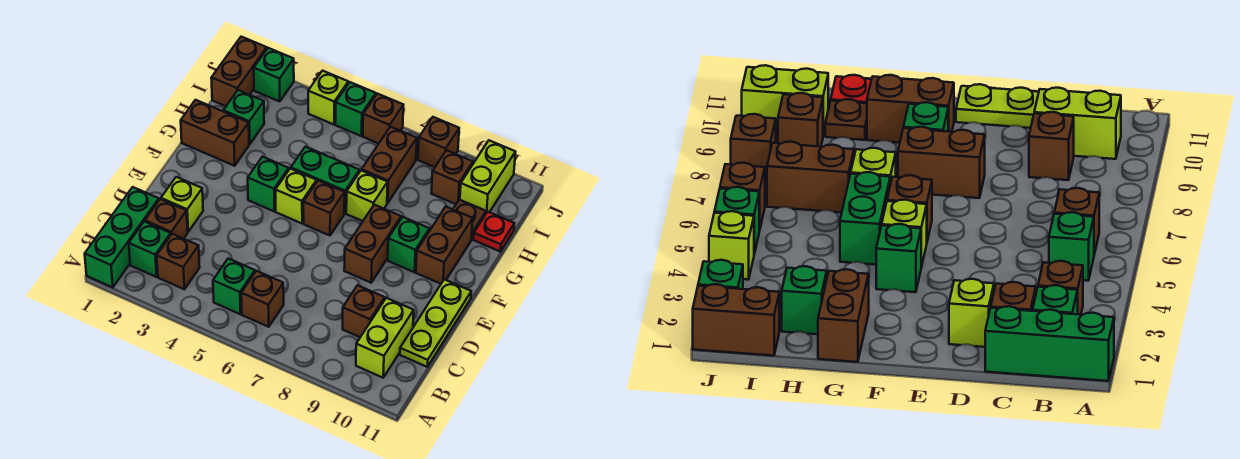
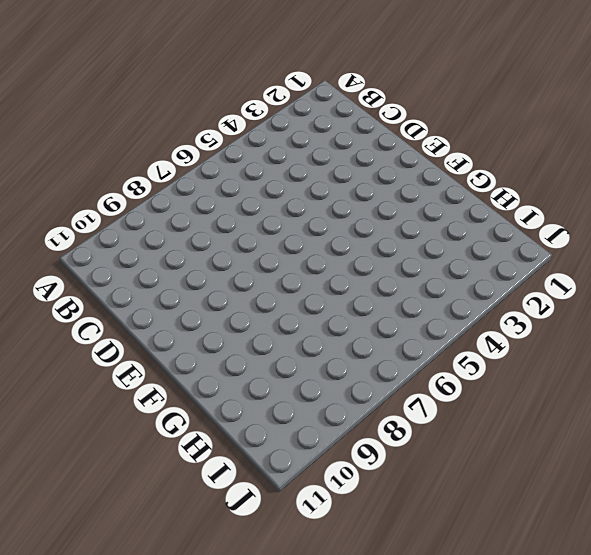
none -> green 1x3 brick [85,187,159,288]
none -> green 1x1 brick [129,222,171,277]
none -> brown 1x1 brick [157,234,200,289]
none -> green 1x1 brick [213,258,255,314]

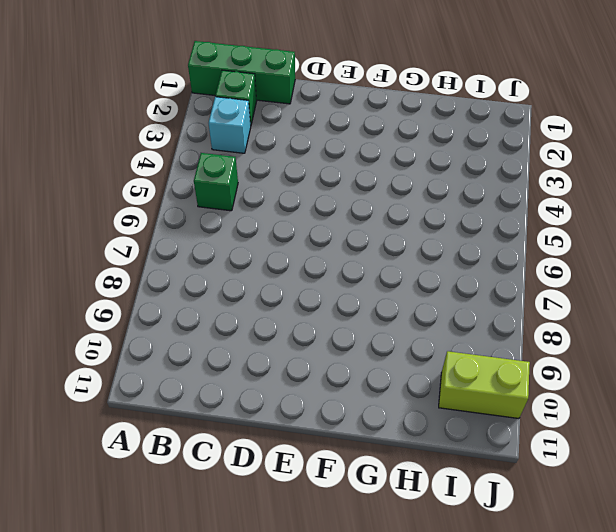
cyan 1x1 brick [209,97,251,153] -> brown 1x1 brick [157,234,200,289]
none -> brown 1x1 brick [241,271,284,327]
none -> lime 1x2 brick [356,298,414,378]
none -> brown 1x1 brick [145,199,188,239]
none -> brown 1x1 brick [343,285,385,337]

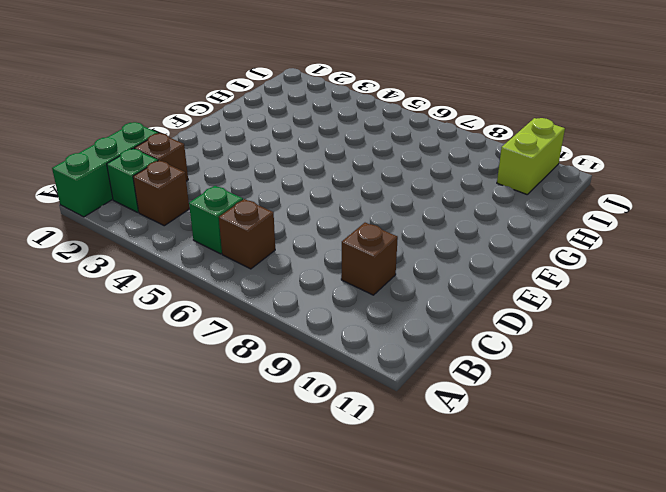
none -> lime 1x2 brick [356,298,414,378]
none -> lime 1x3 plate [400,279,471,367]
none -> lime 1x1 brick [161,177,203,232]
none -> brown 1x2 brick [344,205,401,283]

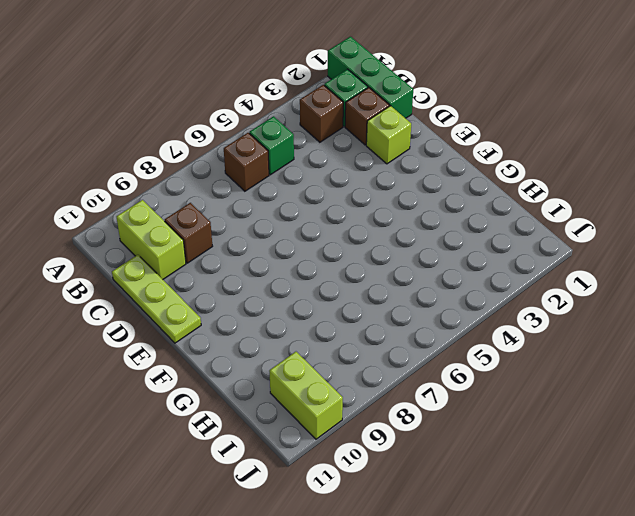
none -> brown 1x2 brick [344,205,401,283]
none -> green 1x1 brick [248,157,289,211]
none -> lime 1x1 brick [276,168,317,223]
none -> brown 1x1 brick [303,181,345,236]

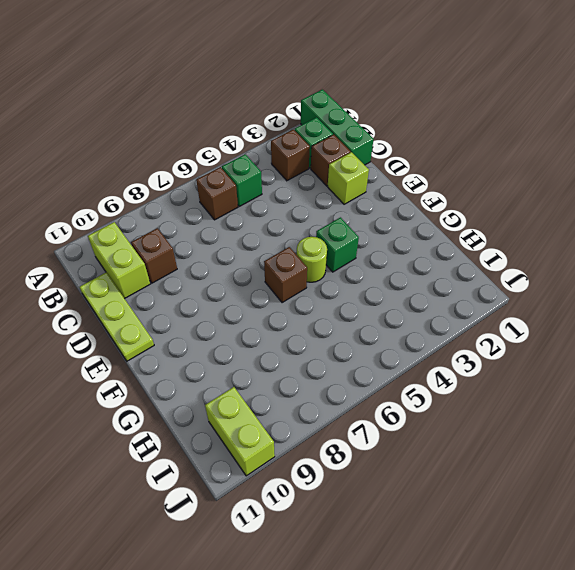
lime 1x1 round brick [297,237,327,282] -> lime 1x1 brick [276,168,317,223]
none -> brown 1x2 brick [344,205,401,283]
none -> green 1x1 brick [388,217,430,272]
none -> brown 1x2 brick [416,207,473,284]
none -> brown 1x2 brick [181,100,249,166]

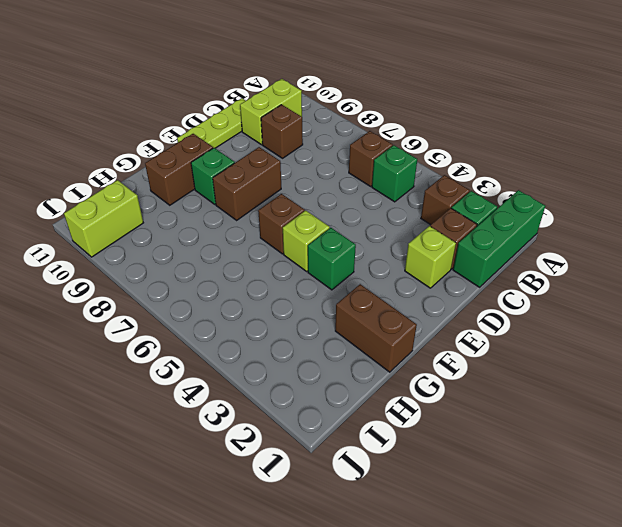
none -> green 1x2 brick [291,147,360,213]
none -> lime 1x1 brick [346,170,388,221]
none -> green 1x1 brick [223,90,264,144]
none -> brown 1x2 brick [362,127,417,203]

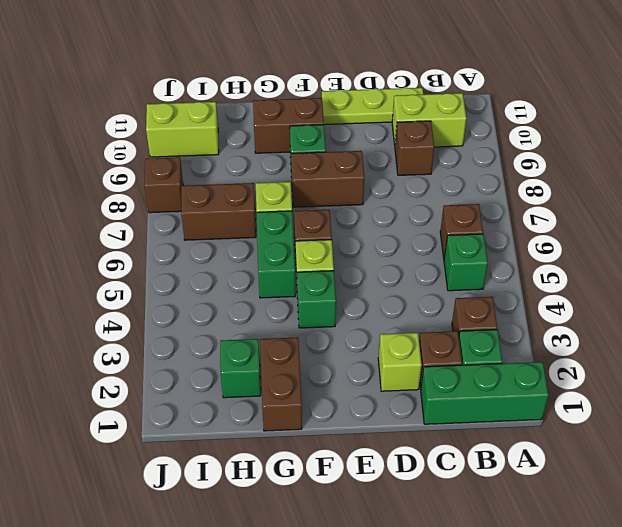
none -> brown 1x1 plate [453,200,486,239]
none -> red 1x1 plate [473,212,514,251]
none -> brown 1x2 brick [211,37,267,106]
none -> brown 1x1 brick [431,150,473,204]

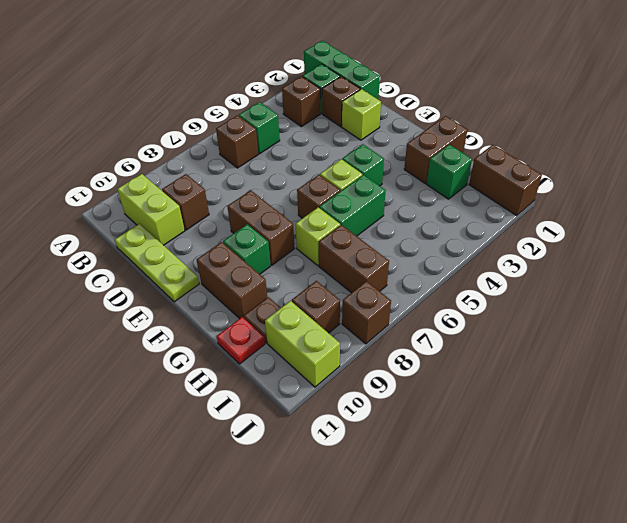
none -> green 1x1 brick [254,48,294,101]
none -> lime 1x1 brick [308,71,348,124]
none -> green 1x1 brick [335,82,376,136]
none -> brown 1x1 brick [363,94,403,144]

